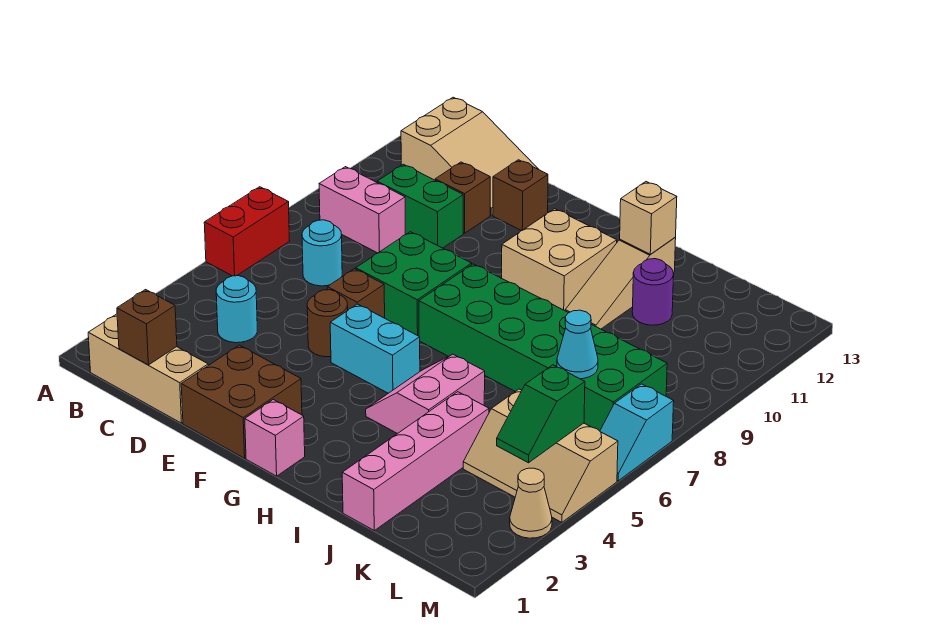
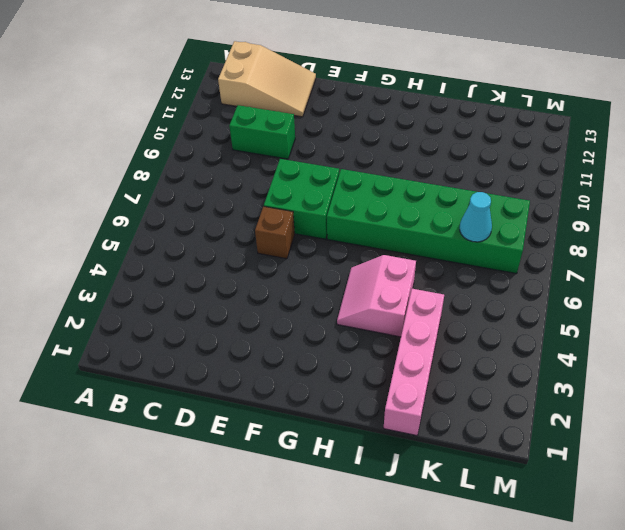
none -> red 1x2 brick [204,187,290,276]
none -> tan 1x3 brick [88,314,208,423]
none -> pink 1x2 brick [319,167,405,253]

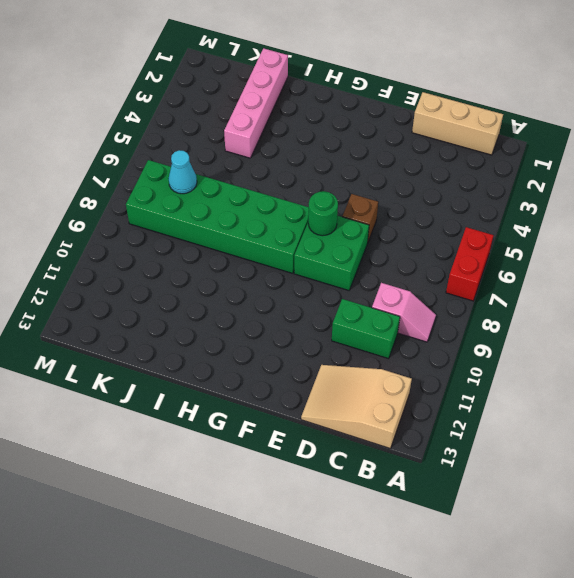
pink 1x2 slope [372,283,436,342] -> pink 1x2 brick [319,167,405,253]
green 1x1 round brick [308,191,338,236] -> none
none -> cyan 1x1 round brick [216,276,257,343]
none -> cyan 1x1 round brick [302,220,342,286]
none -> brown 1x1 brick [435,162,490,233]

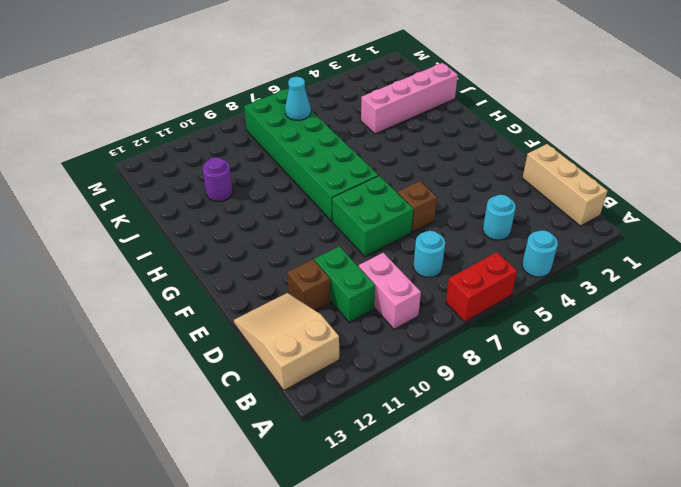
cyan 1x1 round brick [522,230,558,277] -> none
none -> brown 2x2 brick [181,345,302,458]
none -> brown 1x1 round brick [307,290,348,357]
none -> brown 1x1 brick [493,160,548,231]

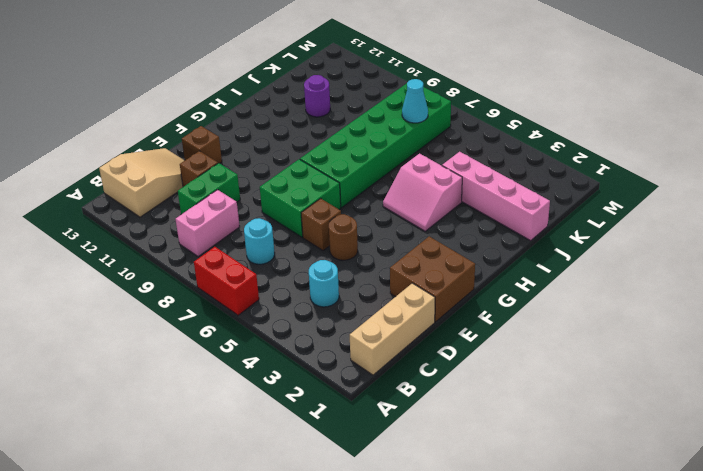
none -> cyan 1x2 brick [330,304,420,393]
none -> pink 1x1 brick [245,400,305,476]
none -> tan 2x2 brick [502,209,617,311]

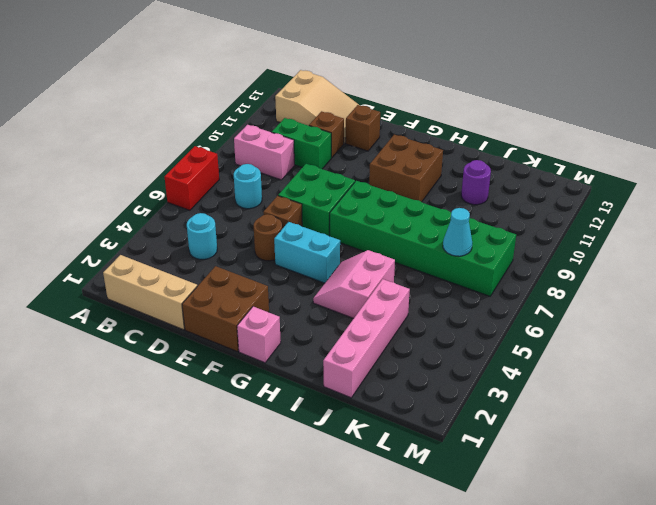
brown 2x2 brick [369,135,443,202] -> tan 2x2 brick [502,209,617,311]
none -> tan 1x3 slope [565,238,676,329]
none -> tan 2x3 slope [463,389,618,522]
none -> tan 1x1 cone [510,468,552,538]

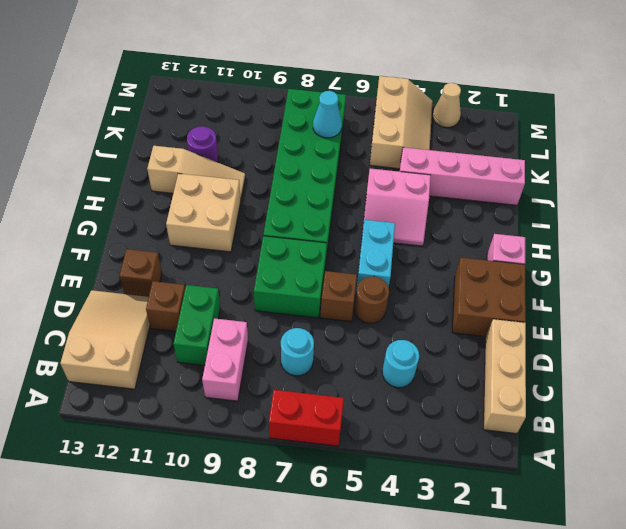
none -> cyan 1x2 slope [600,384,674,481]
none -> brown 1x1 brick [117,290,177,365]
none -> tan 1x1 brick [620,182,677,254]

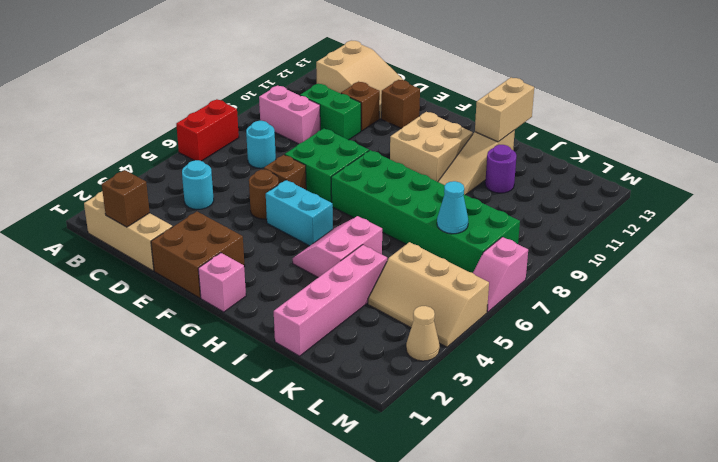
tan 1x2 brick [475,78,534,142] -> tan 1x1 brick [620,182,677,254]
pink 1x2 slope [473,237,528,312] -> cyan 1x2 slope [600,384,674,481]
none -> green 1x2 slope [497,365,585,463]

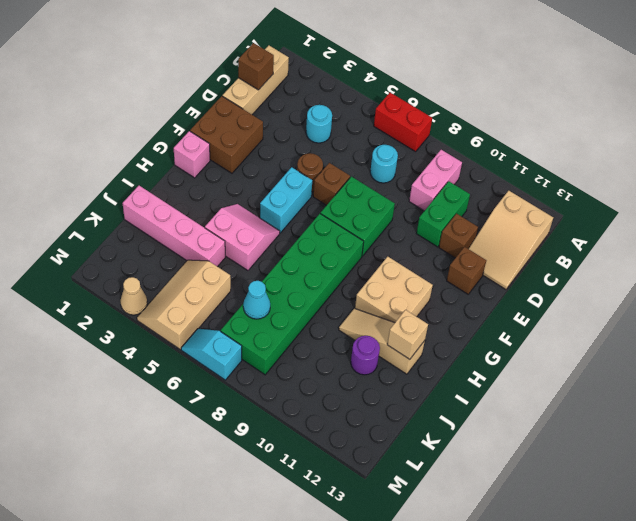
none -> green 1x2 slope [497,365,585,463]

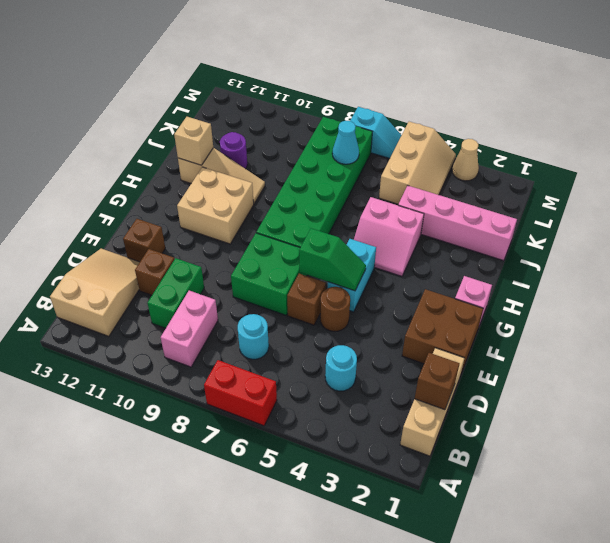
green 1x2 slope [299,228,366,291] -> green 1x2 slope moved to [497,365,585,463]

